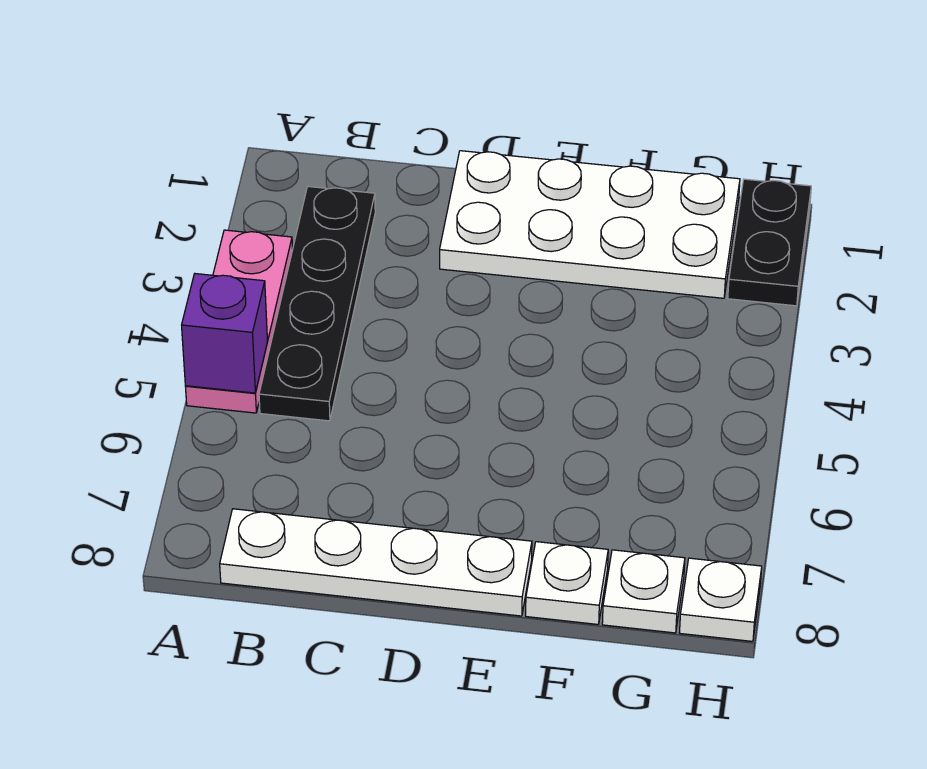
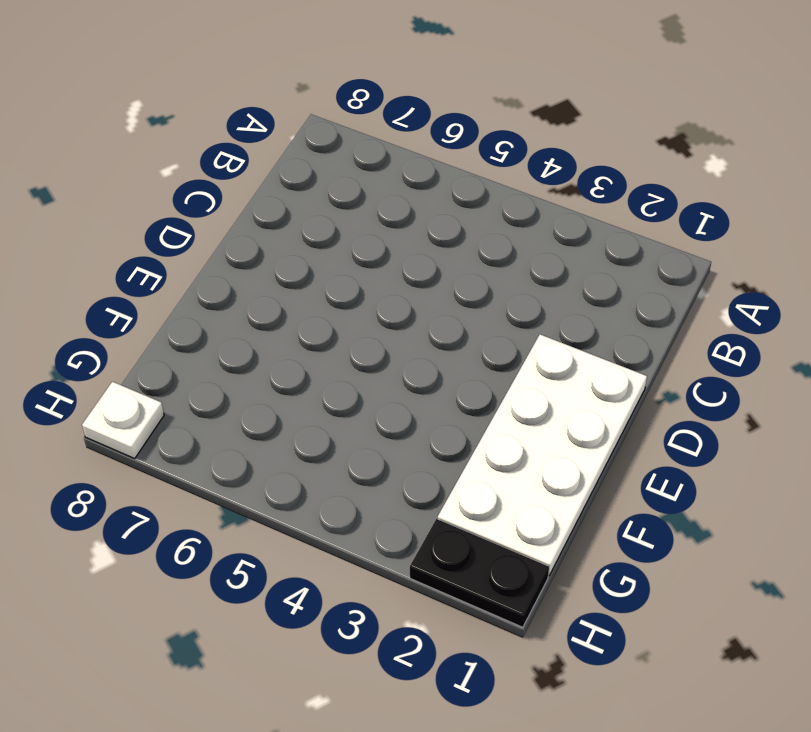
none -> pink 1x3 plate [185,230,293,413]
none -> black 1x4 plate [259,187,375,421]

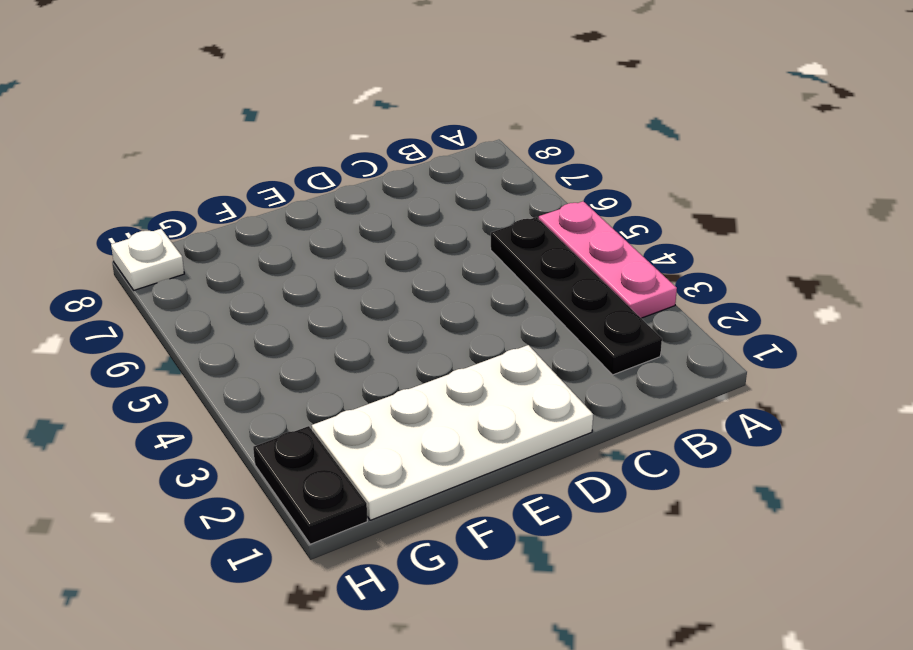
none -> white 1x4 plate [220,509,532,616]
none -> white 1x1 plate [526,542,608,624]

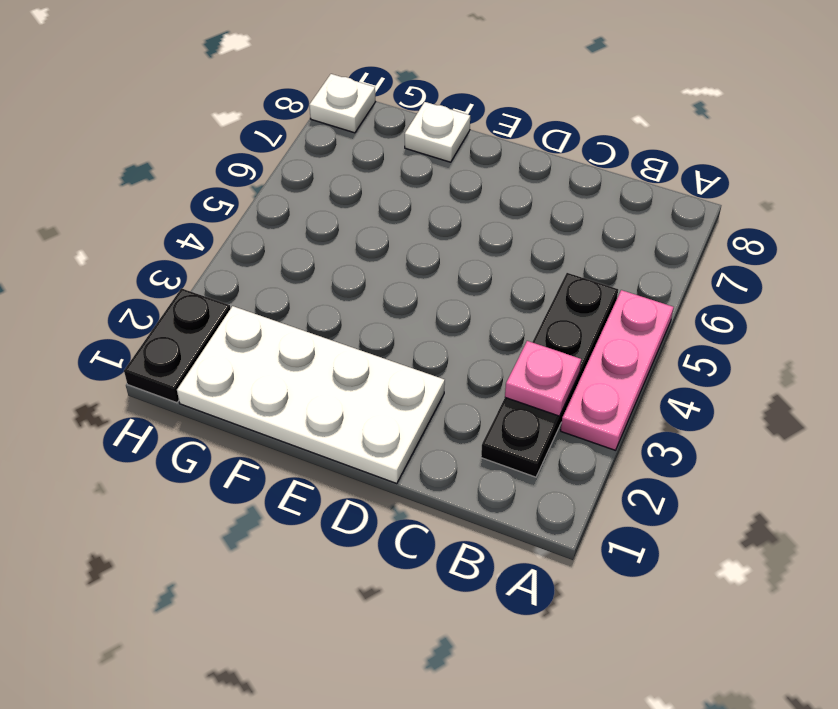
pink 1x1 plate [505,341,581,416] -> none
none -> white 1x4 plate [220,509,532,616]
none -> white 1x1 plate [602,550,685,633]

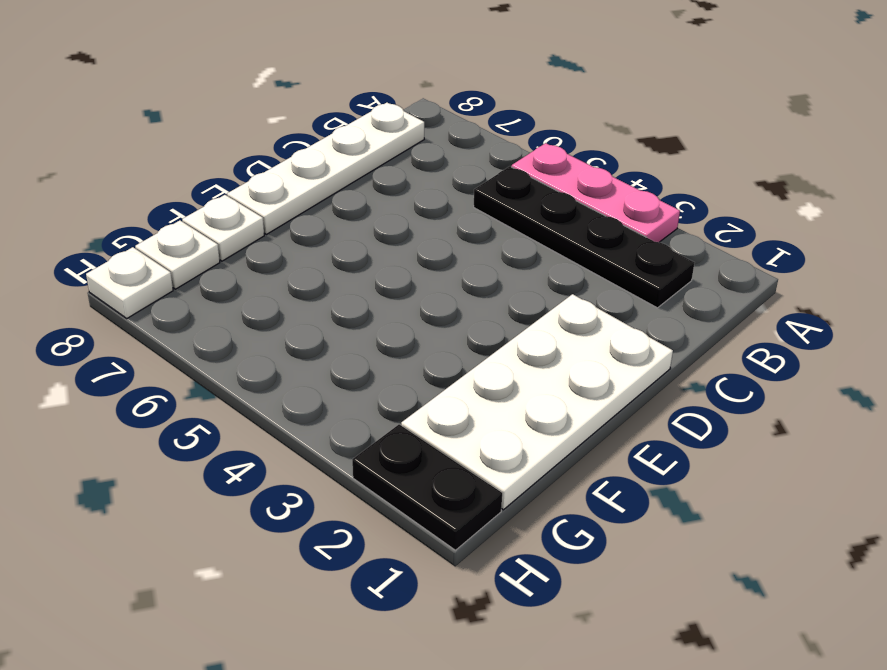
none -> purple 1x1 brick [182,274,268,393]

